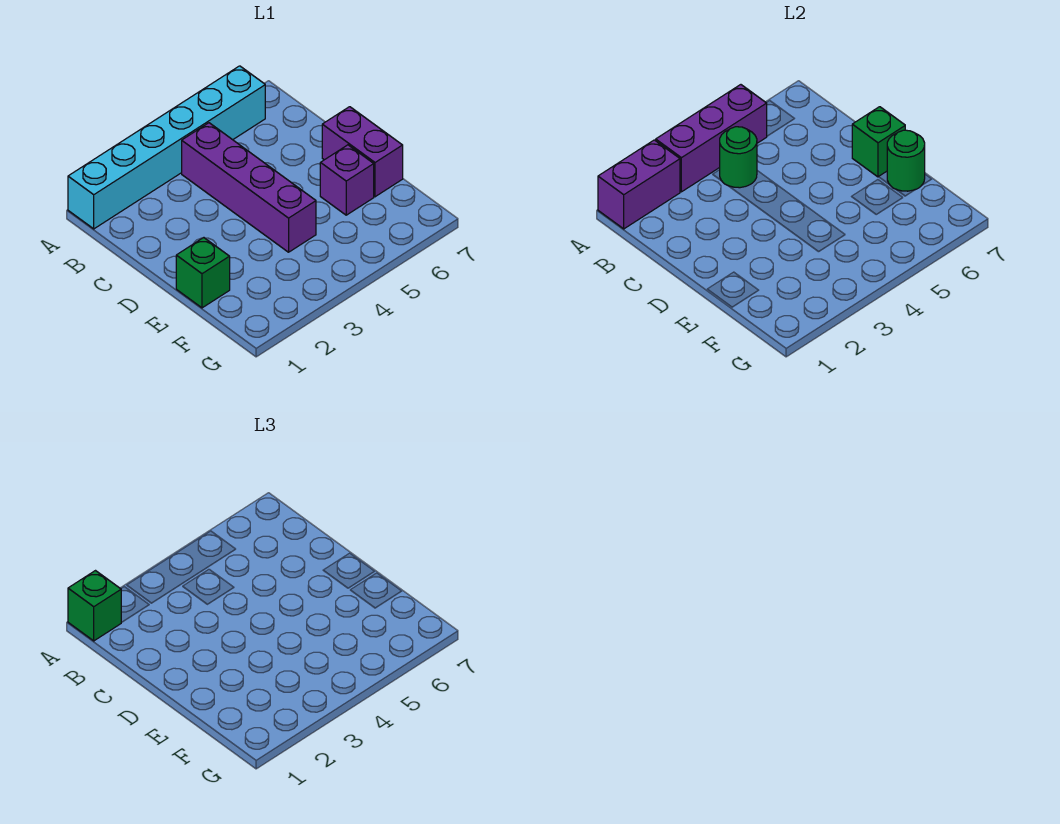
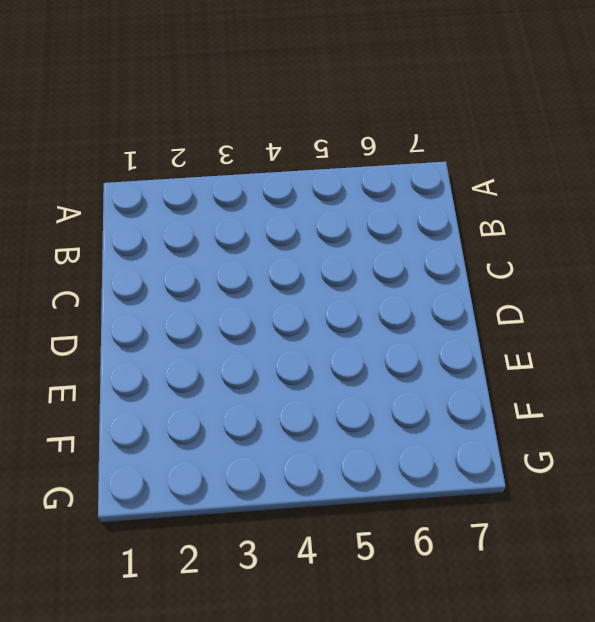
none -> cyan 1x6 brick [68,66,265,229]
none -> purple 1x4 brick [182,123,316,252]

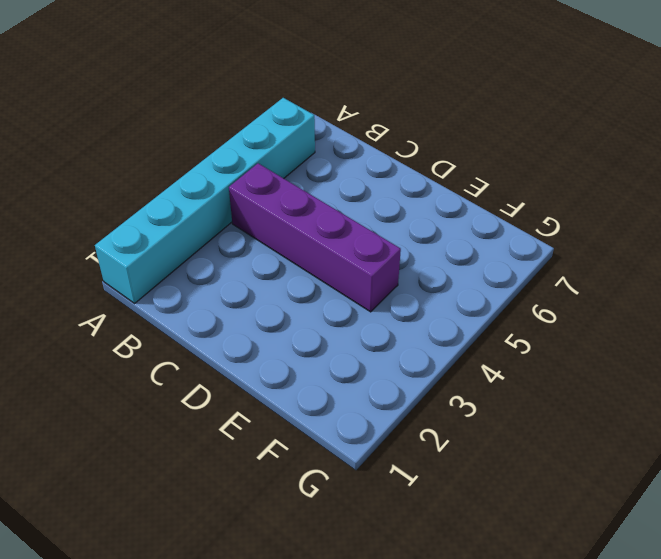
none -> purple 1x2 brick [322,107,403,197]
none -> green 1x1 brick [176,238,230,308]

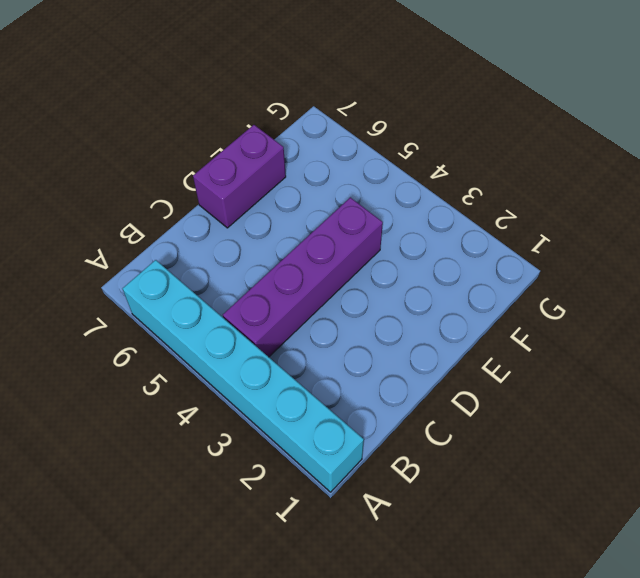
none -> green 1x1 brick [176,238,230,308]
none -> purple 1x1 brick [320,145,374,215]

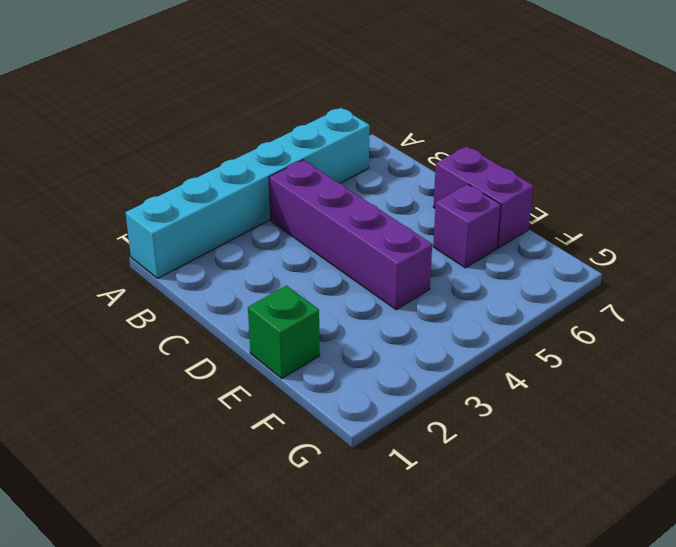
none -> purple 1x2 brick [598,140,680,229]
none -> purple 1x3 brick [656,85,767,192]

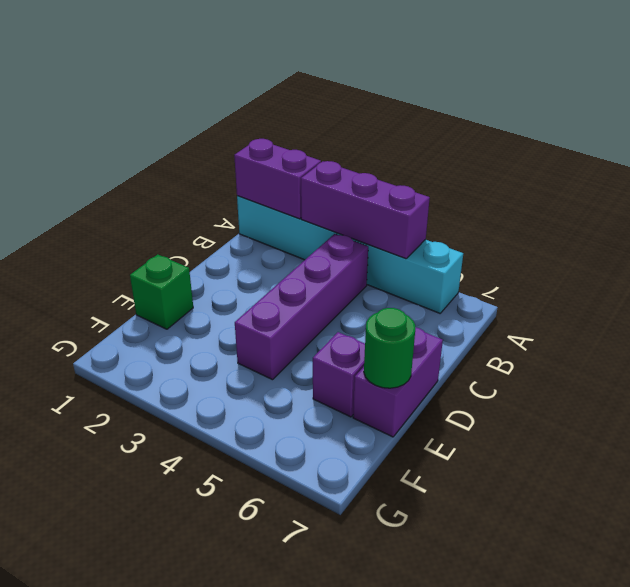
none -> green 1x1 round brick [720,127,757,188]
none -> green 1x1 brick [852,107,905,177]

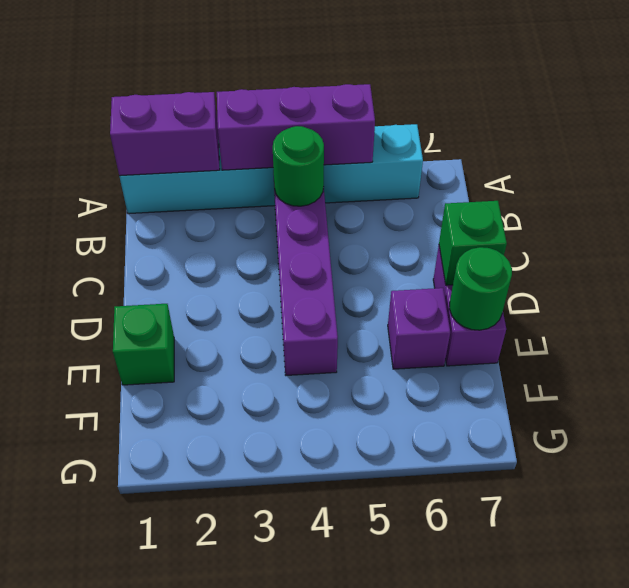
none -> green 1x1 brick [68,571,121,641]

